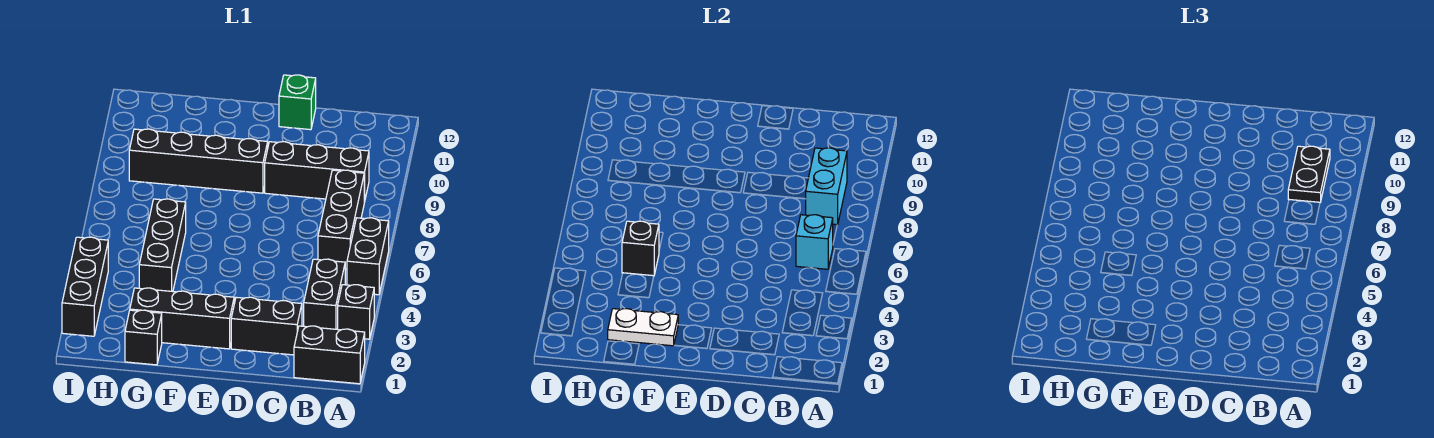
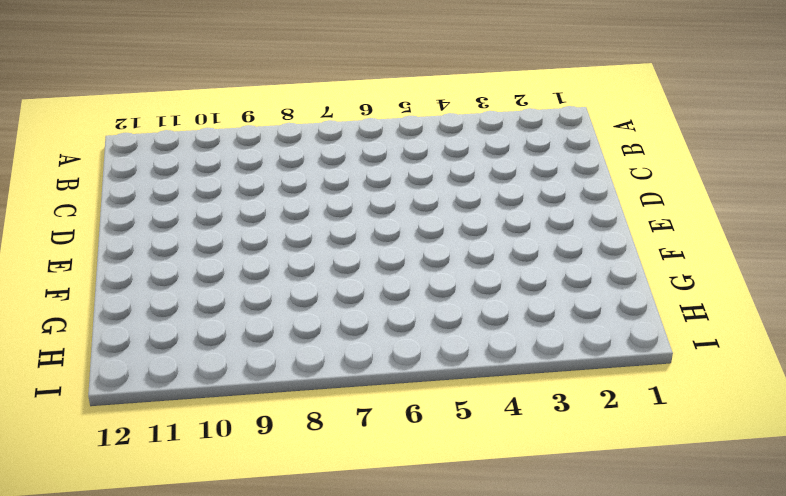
none -> black 1x2 brick [294,326,365,384]
none -> black 1x1 brick [338,285,374,339]
none -> black 1x2 brick [347,218,389,295]

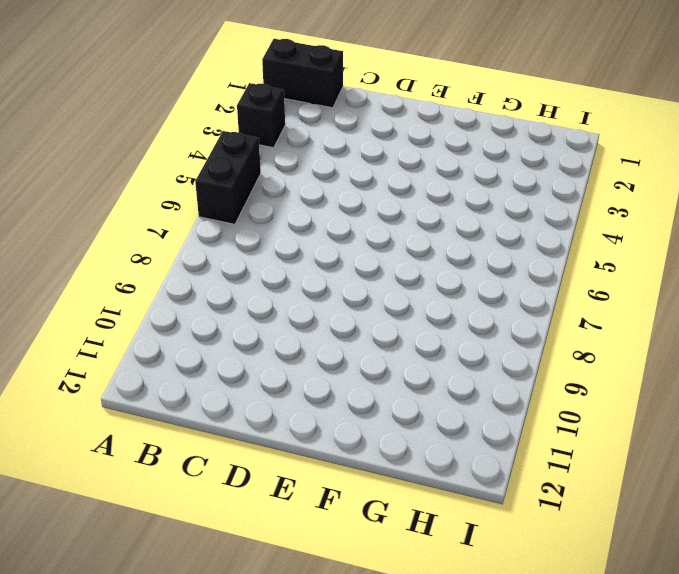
none -> black 1x2 brick [304,259,345,329]
none -> black 1x3 brick [318,170,364,269]
none -> black 1x3 brick [265,142,369,202]

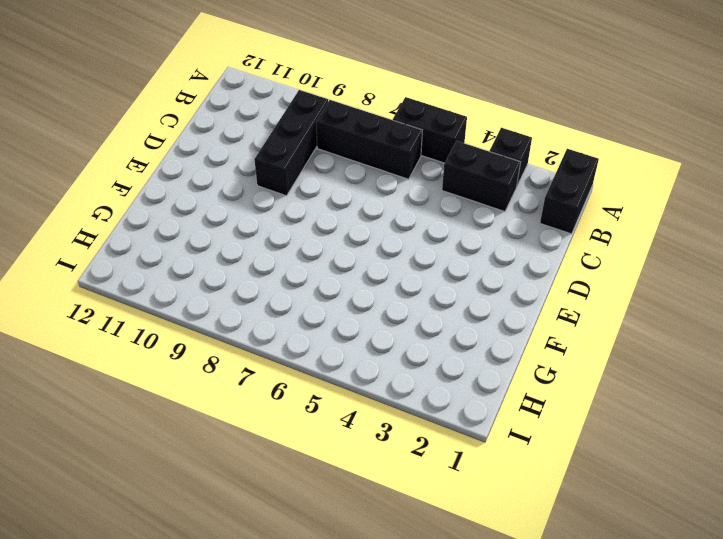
none -> black 1x2 brick [231,297,302,355]
none -> green 1x1 brick [279,75,316,130]
none -> black 1x3 brick [130,288,234,349]

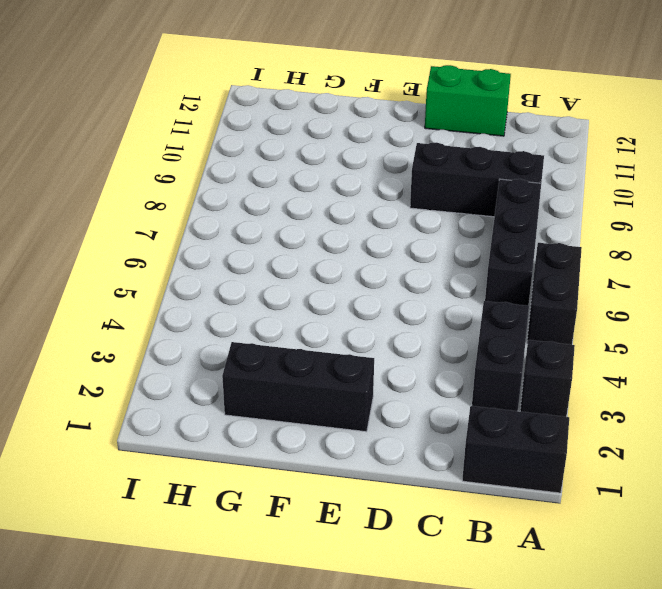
green 1x2 brick [425,65,511,136] -> green 1x1 brick [279,75,316,130]
none -> black 1x2 brick [231,297,302,355]
none -> black 1x4 brick [129,129,268,193]
none -> black 1x1 brick [125,310,162,365]

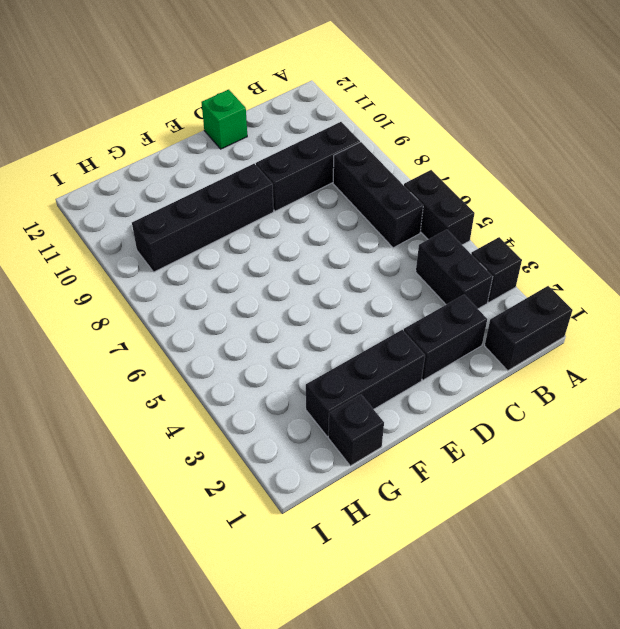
none -> black 1x3 brick [139,199,186,292]
none -> black 1x3 brick [62,237,108,336]
none -> cyan 1x1 brick [796,215,833,269]

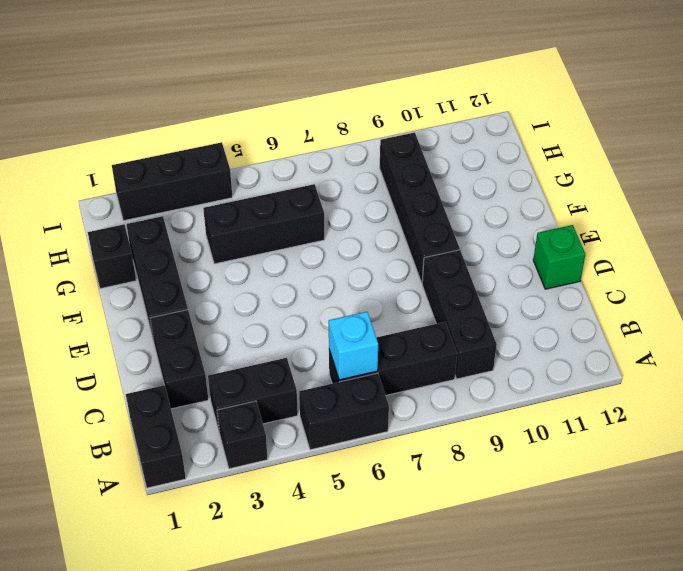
none -> cyan 1x2 brick [806,148,847,225]
none -> white 1x2 plate [608,309,678,346]
none -> black 1x1 brick [622,221,659,276]

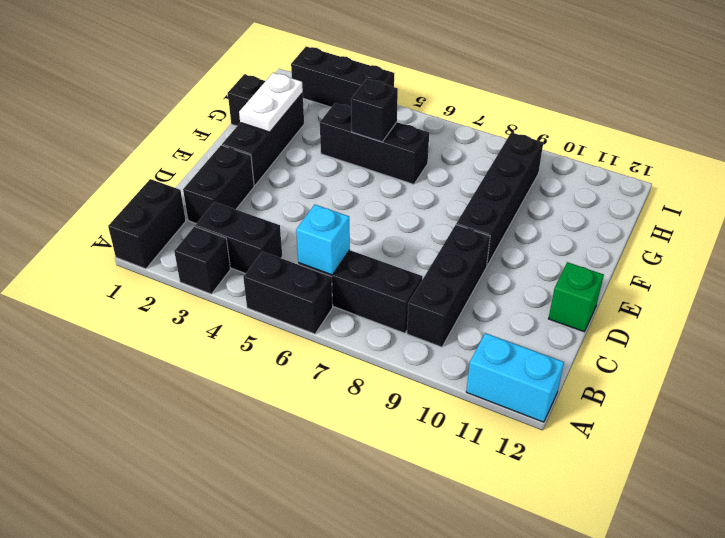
cyan 1x2 brick [466,333,564,422] -> cyan 1x2 brick moved to [806,148,847,225]
none -> black 1x2 plate [1288,146,1330,202]

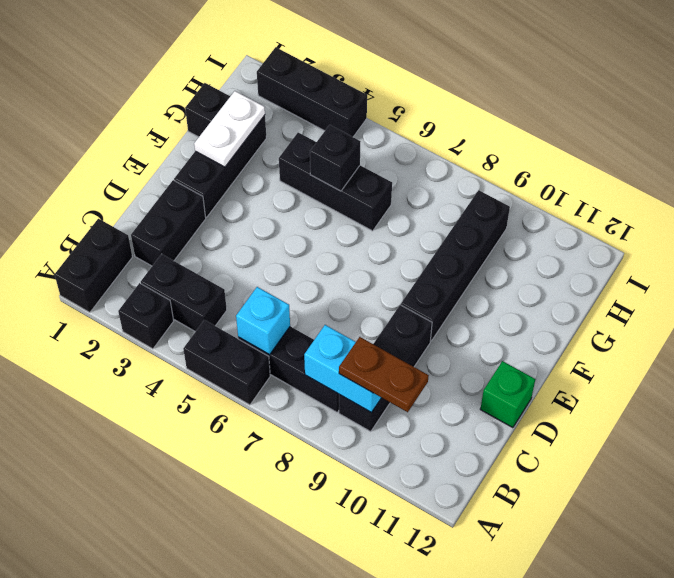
brown 1x2 plate [339,337,429,412] -> black 1x2 plate [1288,146,1330,202]

